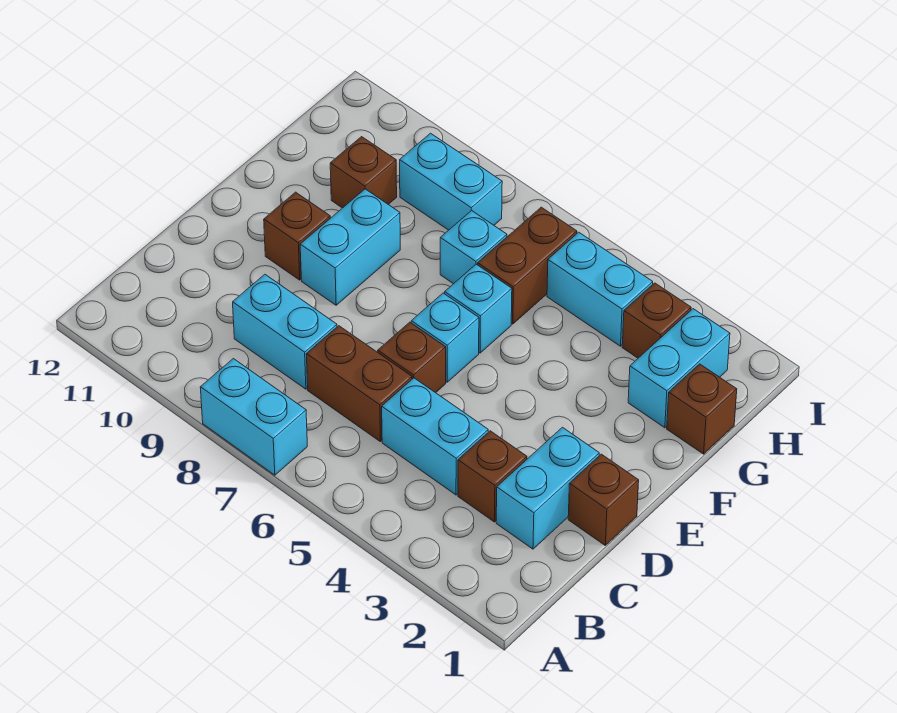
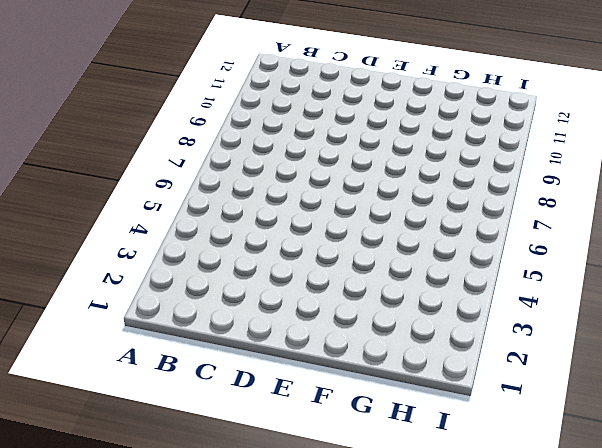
none -> cyan 1x2 brick [200,359,307,475]
none -> cyan 1x2 brick [496,427,599,549]
none -> brown 1x1 brick [458,431,527,522]

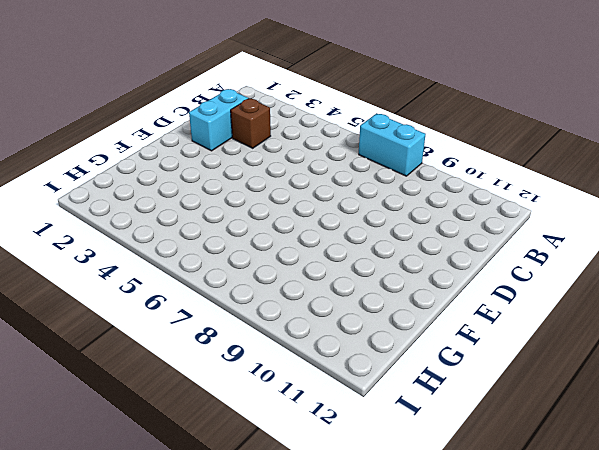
none -> cyan 1x2 brick [382,378,488,495]
none -> brown 1x2 brick [306,326,412,442]
none -> cyan 1x2 brick [233,274,337,389]

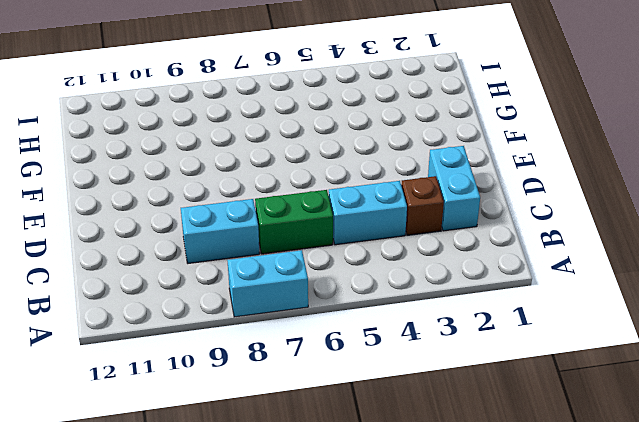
green 1x2 brick [255,190,333,254] -> brown 1x2 brick [306,326,412,442]
none -> brown 1x1 brick [568,454,639,545]
none -> brown 1x1 brick [378,322,446,393]
none -> cyan 1x1 brick [411,293,479,382]

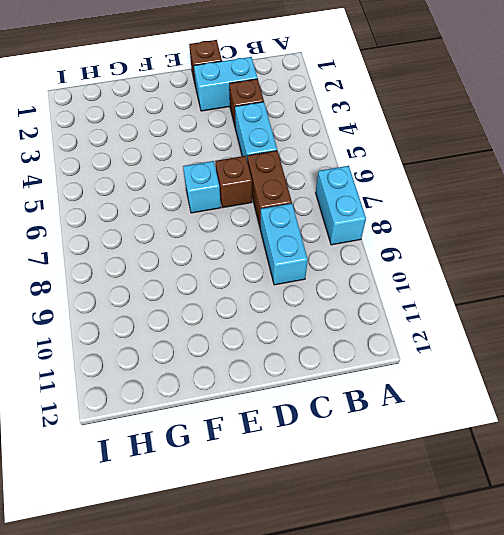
none -> cyan 1x2 brick [300,189,400,305]
none -> brown 1x1 brick [264,192,330,280]
none -> cyan 1x1 brick [445,264,512,353]

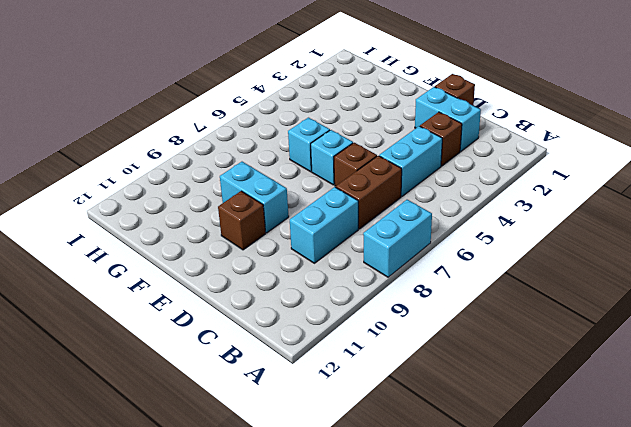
none -> brown 1x1 brick [667,364,737,454]
none -> cyan 1x2 brick [628,309,730,428]
none -> brown 1x2 brick [478,207,577,324]

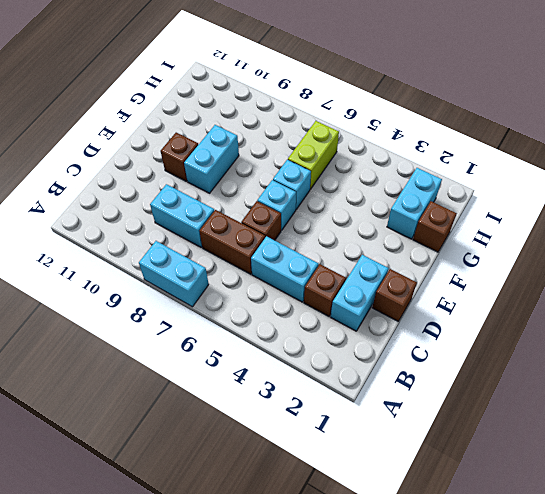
lime 1x2 brick [288,121,339,189] -> brown 1x2 brick [478,207,577,324]
none -> cyan 1x1 brick [440,210,507,284]
none -> brown 1x1 brick [330,137,397,208]
none -> brown 1x1 brick [622,283,691,358]

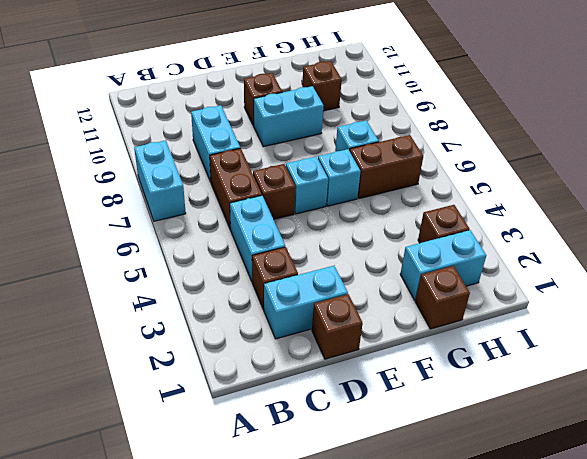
none -> cyan 1x2 brick [547,232,653,346]
none -> cyan 1x2 brick [400,133,502,230]

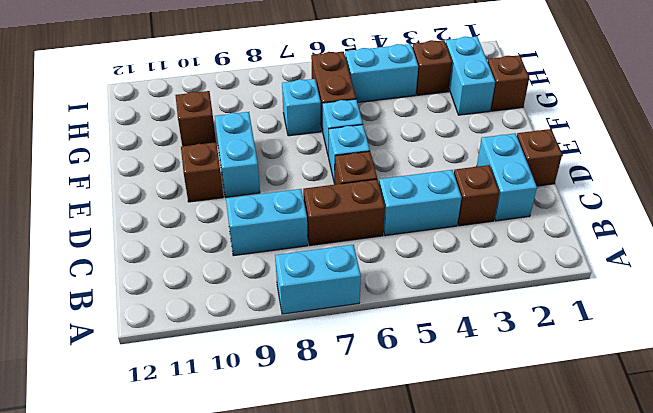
none -> cyan 1x2 brick [400,133,502,230]

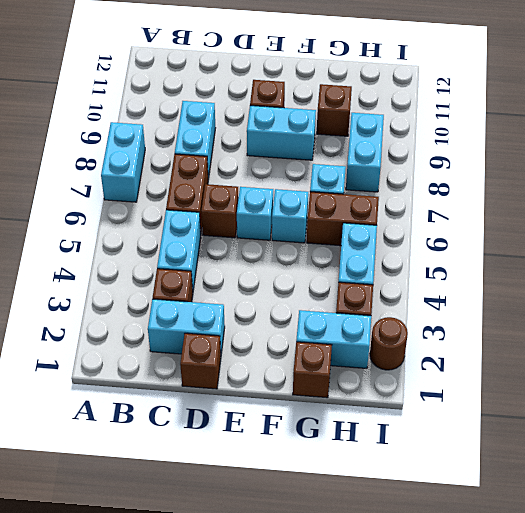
brown 1x1 round brick [370,317,408,370] -> none

